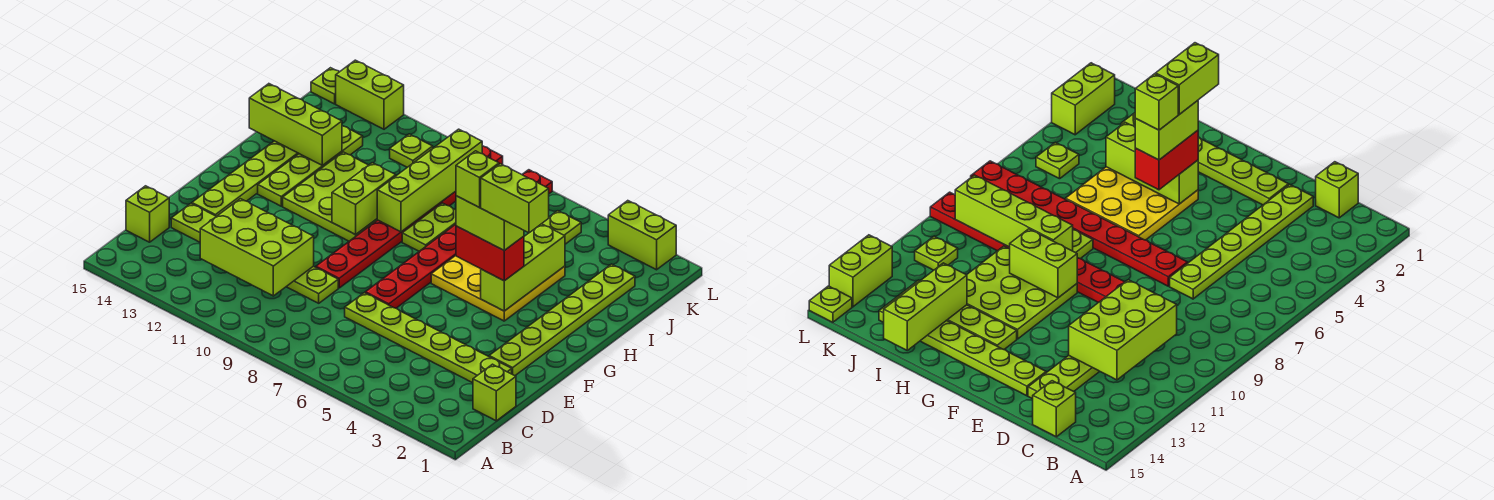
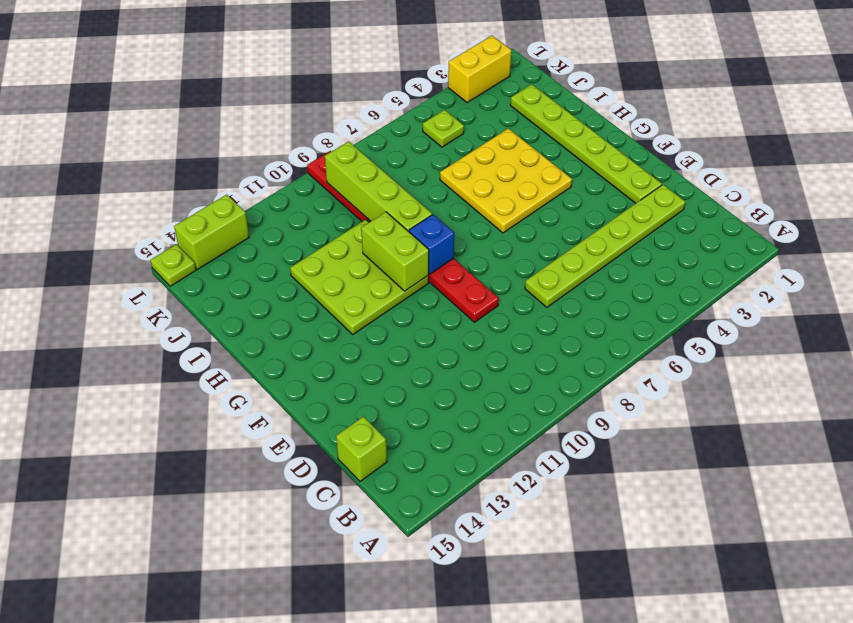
blue 1x1 brick [409,214,454,274] -> none
yellow 1x2 brick [448,36,511,103] -> lime 1x2 brick [608,201,676,270]
none -> lime 1x1 brick [473,364,516,421]
none -> lime 1x6 plate [171,204,338,303]
none -> red 1x8 plate [365,170,552,308]

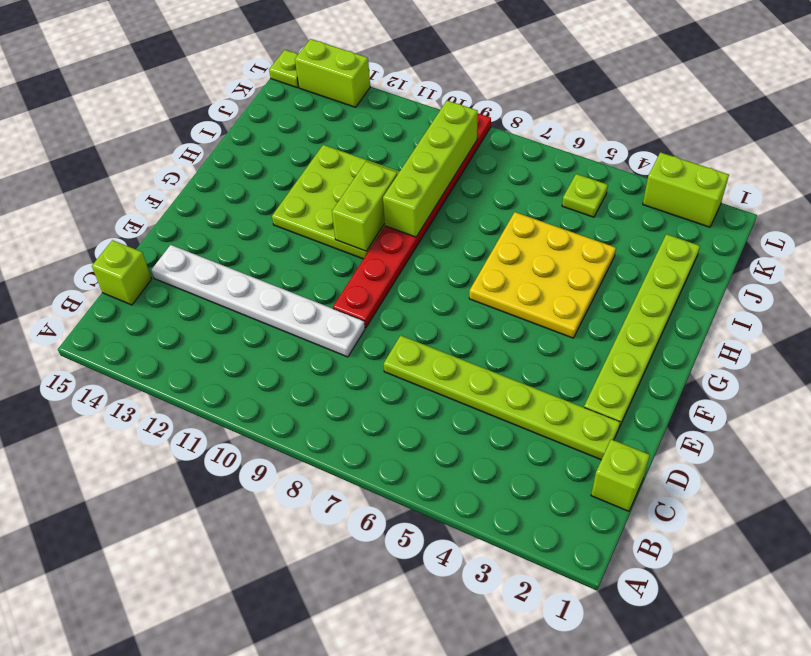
white 1x6 plate [151,245,365,357] -> lime 1x6 plate [171,204,338,303]
none -> red 1x8 plate [365,170,552,308]
none -> lime 1x6 plate [192,141,299,216]
none -> lime 1x4 plate [258,126,363,206]

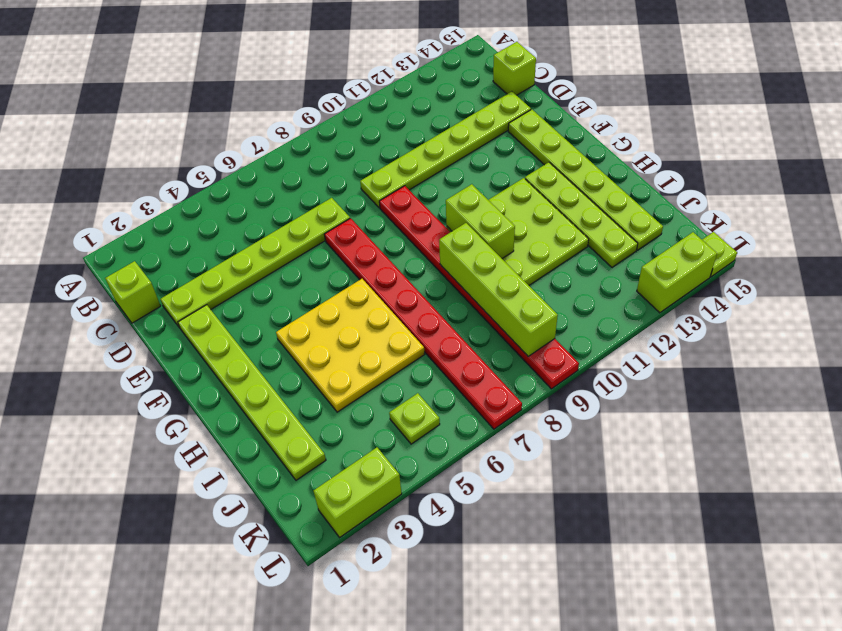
none -> lime 1x2 plate [402,203,456,251]
none -> lime 1x1 plate [390,134,433,167]
none -> lime 2x3 brick [200,199,314,296]

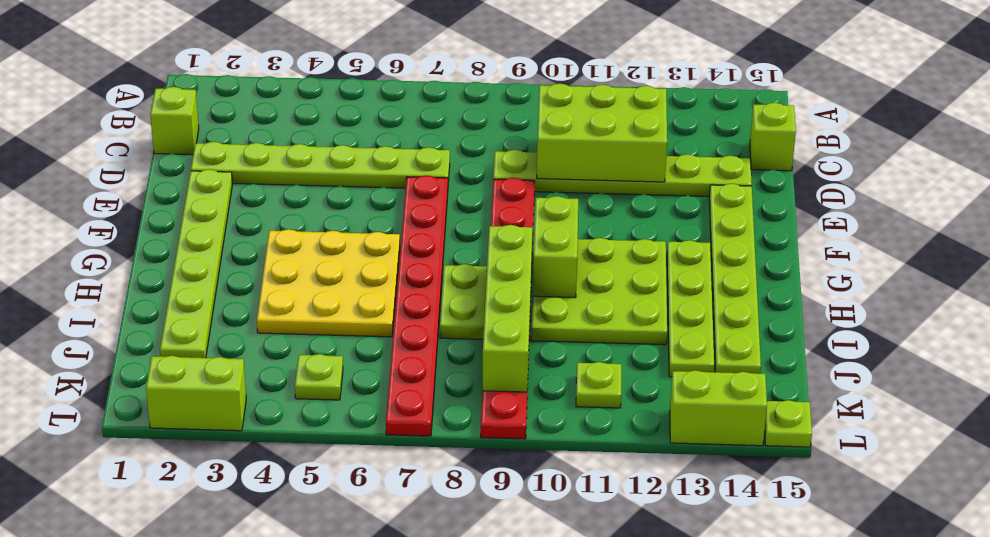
none -> lime 1x3 brick [481,224,565,311]
none -> lime 1x3 brick [249,84,342,166]
none -> red 1x2 brick [456,226,524,281]

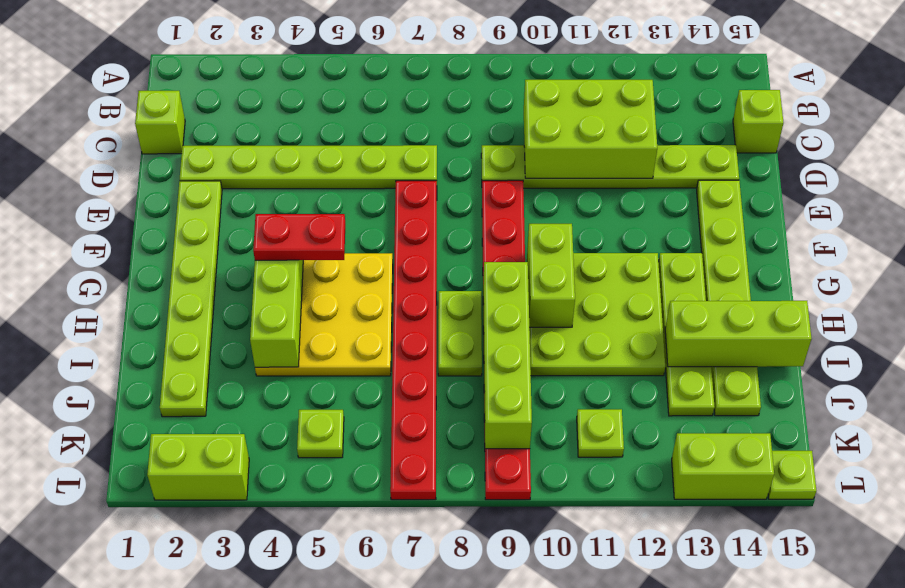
red 1x2 plate [253,214,345,260] -> red 1x2 brick [456,226,524,281]
none -> lime 1x2 brick [456,196,524,250]
none -> lime 1x2 brick [481,164,549,233]
none -> lime 1x1 brick [456,151,499,207]

